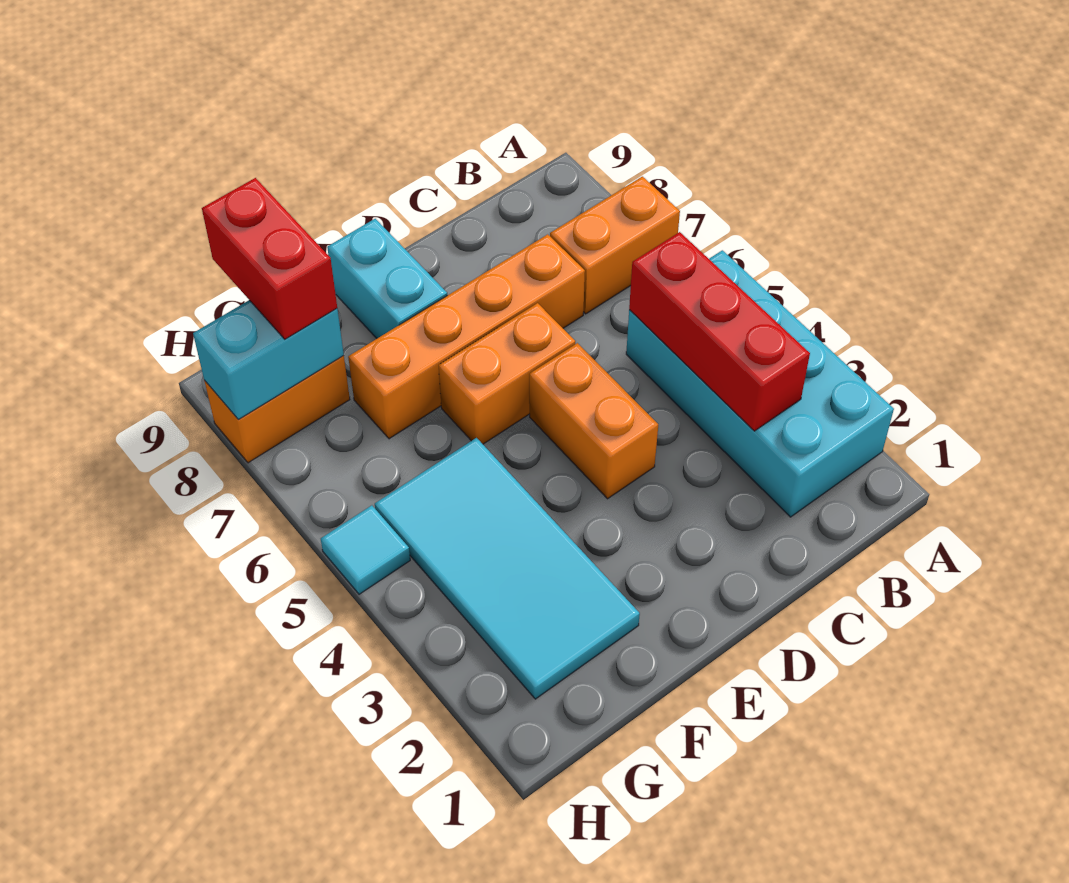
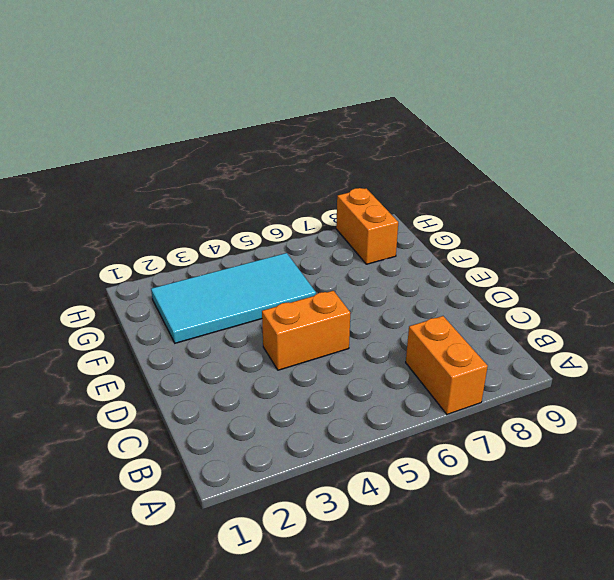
none -> cyan 2x4 brick [626,250,894,517]
none -> orange 1x4 brick [348,234,585,439]
none -> orange 1x2 brick [439,303,575,444]

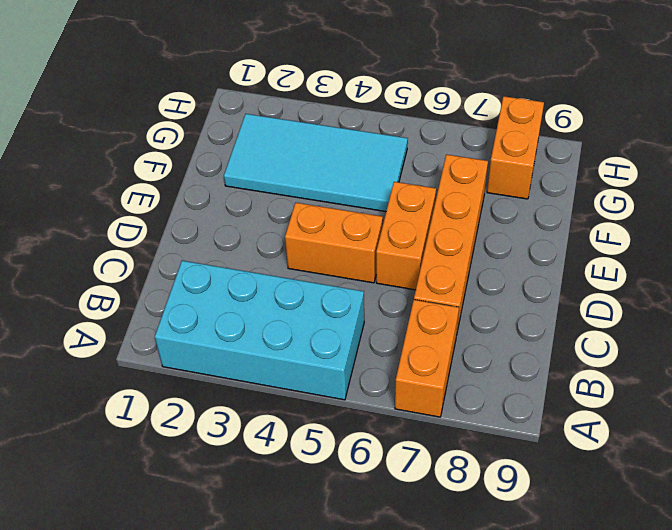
none -> cyan 1x2 brick [327,219,447,338]
none -> cyan 1x1 tile [321,505,410,594]
none -> red 1x3 brick [629,232,810,431]

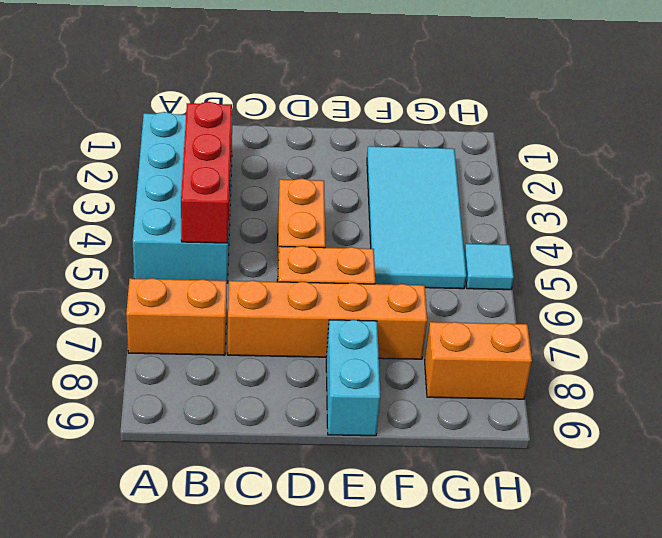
none -> cyan 1x2 brick [193,300,344,419]
none -> red 1x2 brick [202,178,337,339]

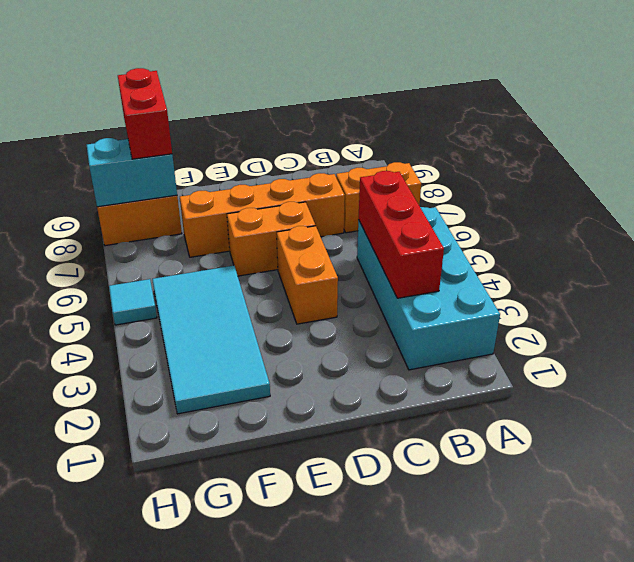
none -> cyan 1x2 brick [327,219,447,338]

